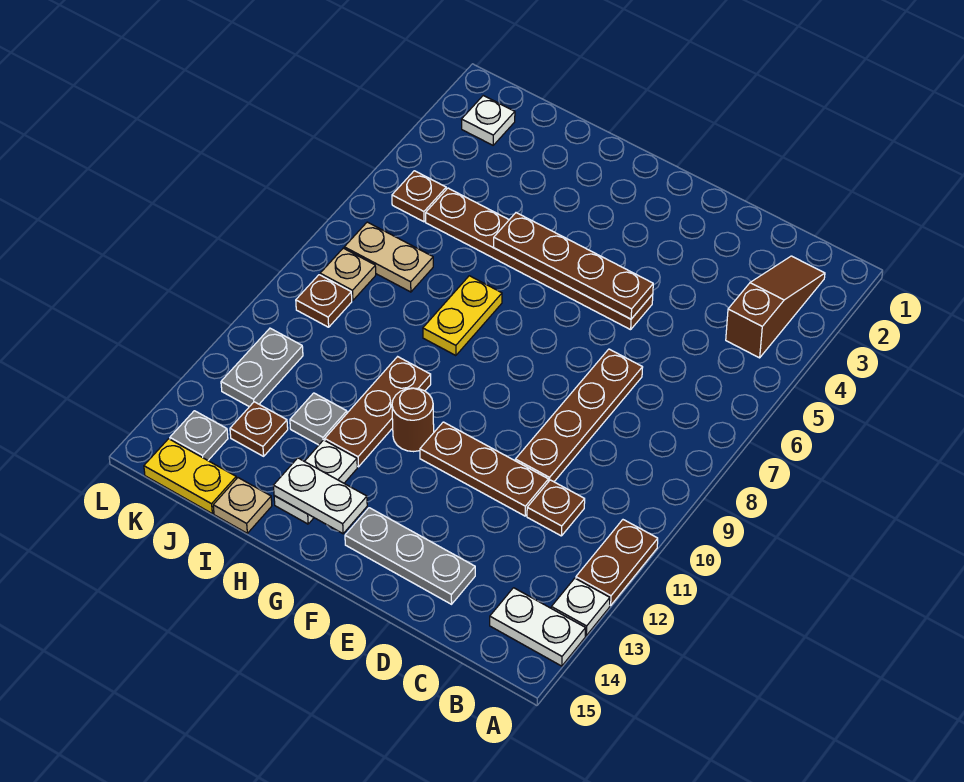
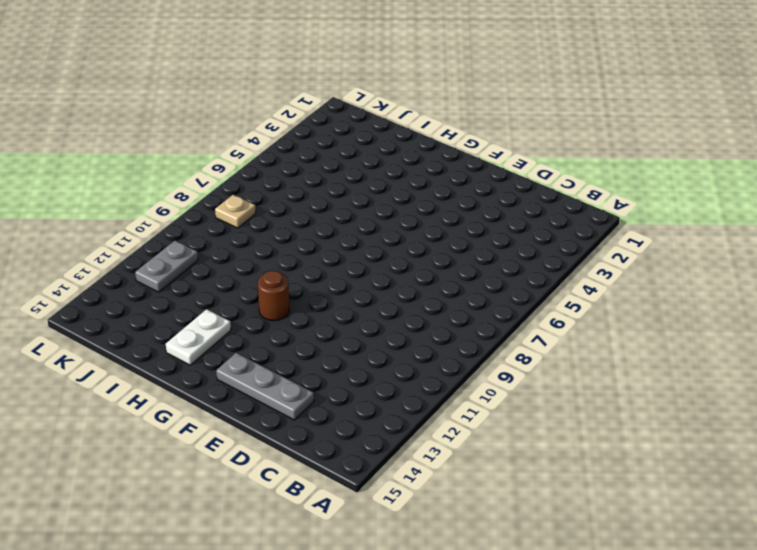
none -> brown 1x2 plate [576,520,658,606]
none -> white 1x1 plate [551,578,610,635]
none -> white 1x2 plate [490,588,586,666]

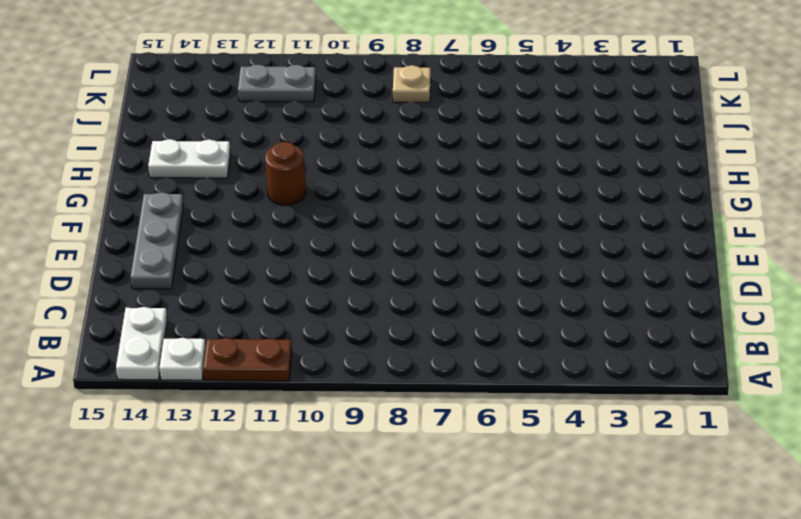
none -> brown 1x3 slope [726,256,825,358]
none -> brown 1x1 plate [527,480,585,536]
none -> brown 1x4 plate [515,349,643,482]

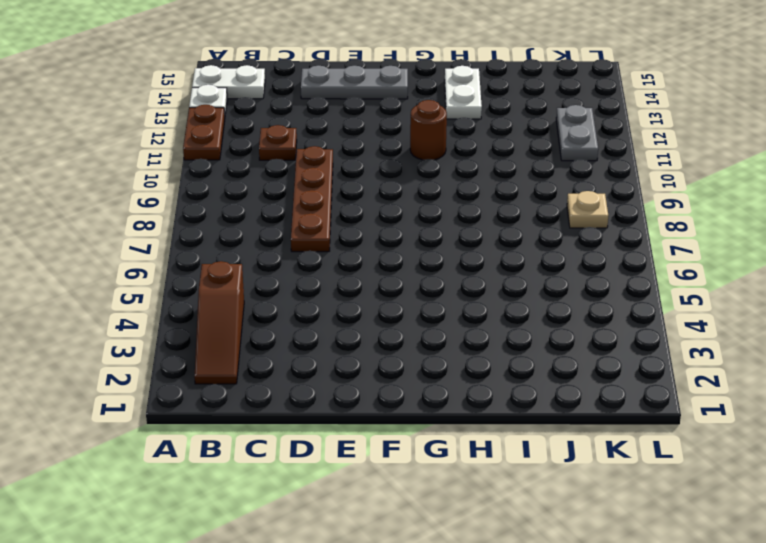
none -> brown 1x3 plate [420,422,548,516]
none -> brown 1x6 plate [426,188,653,330]
none -> yellow 1x2 plate [423,276,502,356]

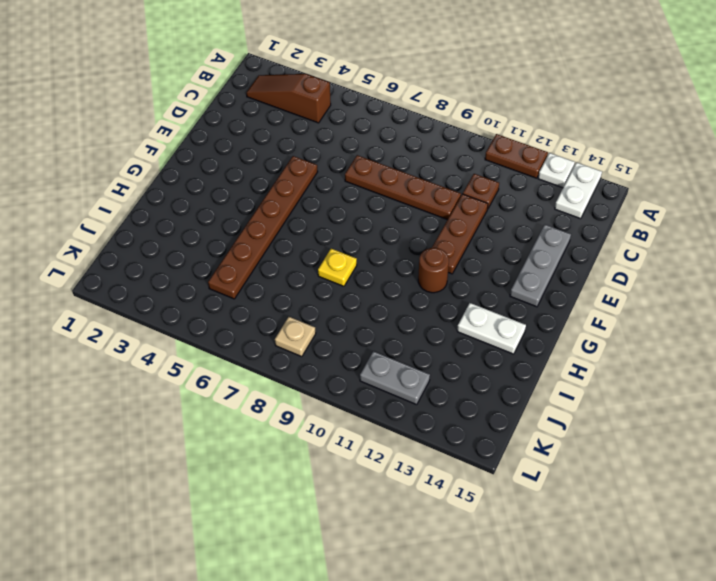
yellow 1x1 plate [318,249,357,286] -> yellow 1x2 plate [423,276,502,356]
none -> brown 1x3 plate [325,357,431,467]
none -> grey 1x1 plate [290,393,347,445]
none -> tan 1x1 plate [213,478,272,533]

